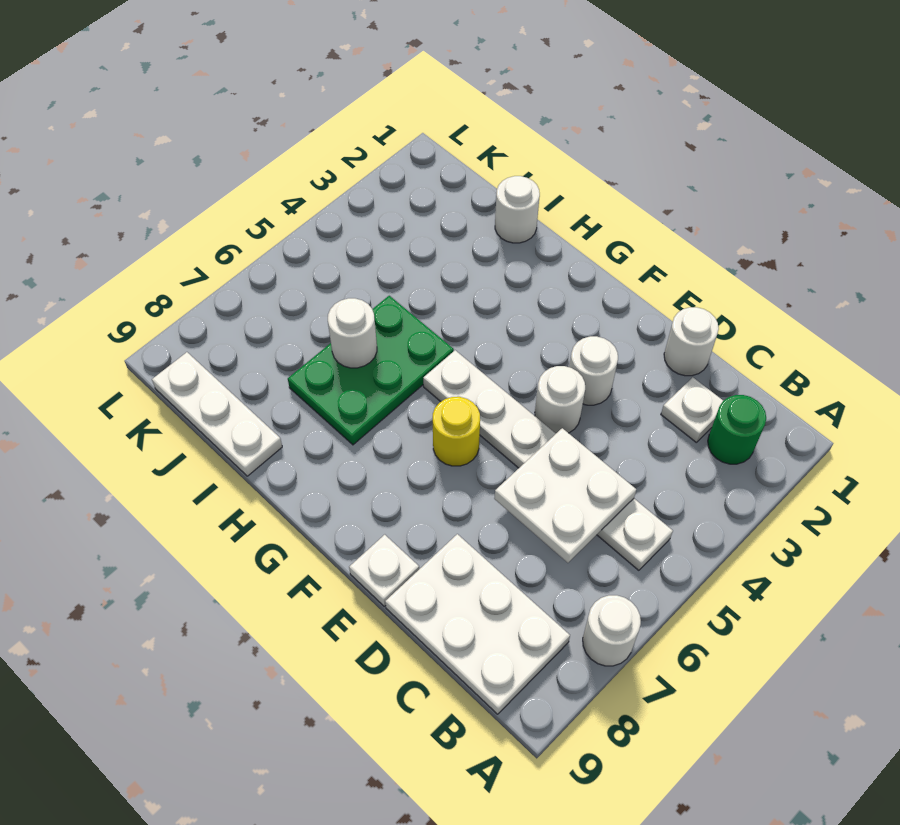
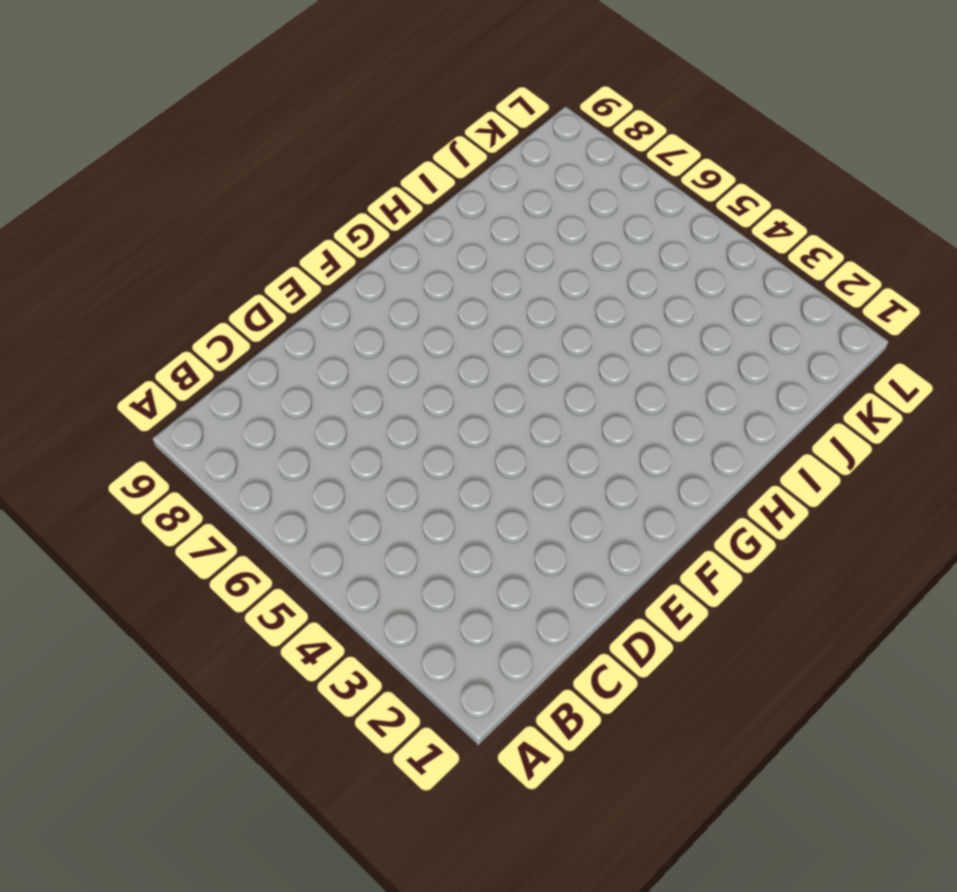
none -> white 1x1 round brick [583,595,641,666]
none -> green 1x1 round brick [708,395,766,464]
none -> white 1x6 plate [423,350,673,570]

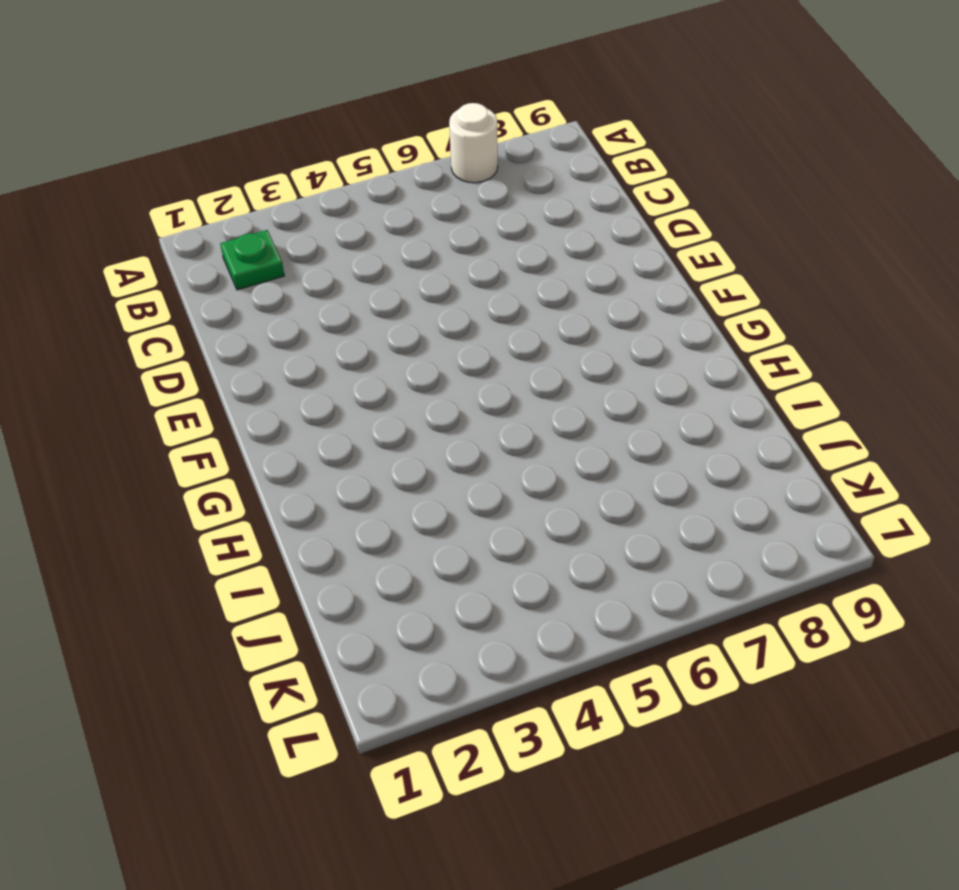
green 1x1 plate [220,230,284,290] -> green 1x1 round brick [708,395,766,464]
none -> white 1x6 plate [423,350,673,570]
none -> white 2x3 plate [385,534,570,714]
none -> white 1x1 plate [661,377,723,442]

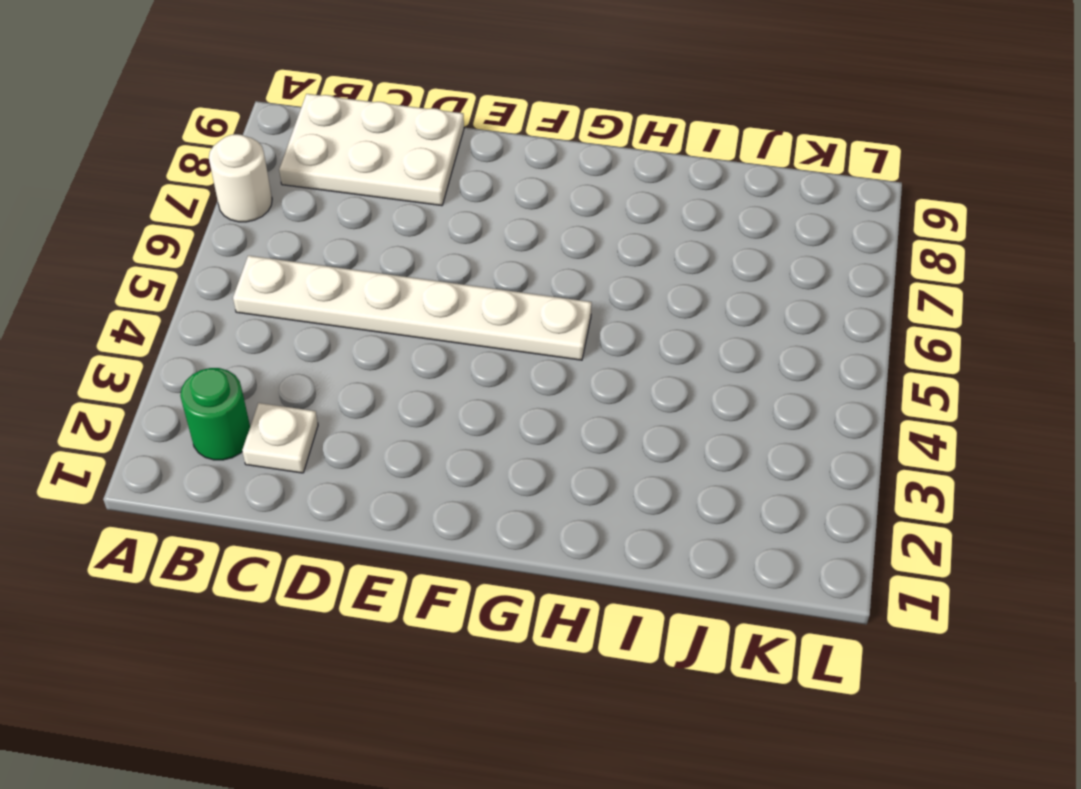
none -> white 1x1 round brick [664,307,719,376]
none -> white 1x1 round brick [569,336,618,405]
none -> white 1x1 round brick [535,366,585,433]

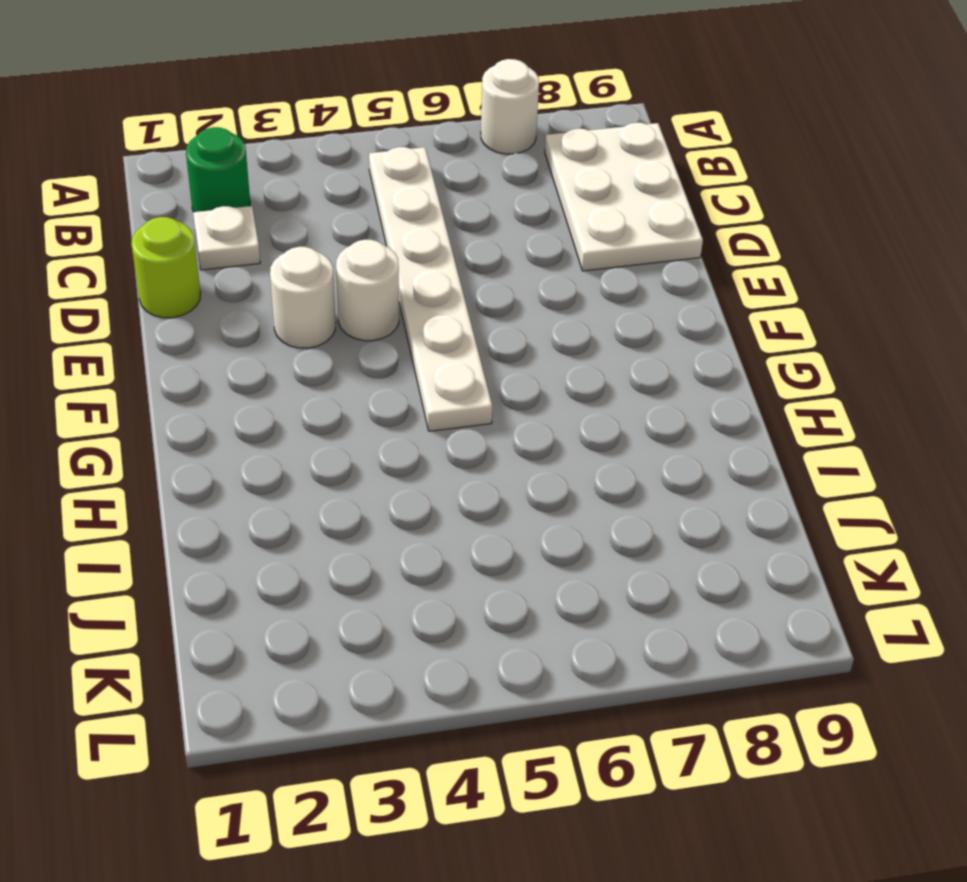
lime 1x1 round brick [131,217,201,318] -> white 1x1 round brick [664,307,719,376]
none -> white 1x1 plate [349,535,419,606]
none -> yellow 1x1 round brick [433,397,480,466]
none -> green 2x3 plate [288,296,454,445]

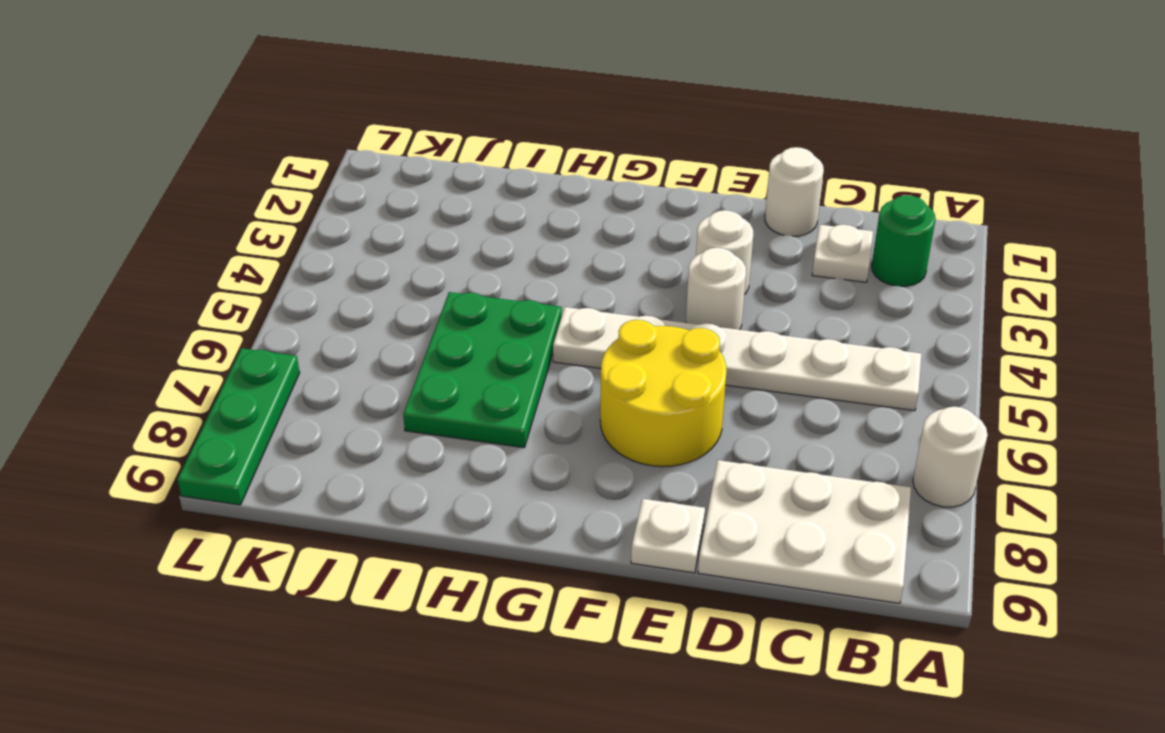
yellow 2x2 round brick [600,320,727,467] -> yellow 1x1 round brick [433,397,480,466]
green 1x3 plate [177,348,300,505] -> none
none -> white 1x1 round brick [495,176,540,243]
none -> white 1x3 plate [152,352,282,476]
none -> white 2x2 plate [494,428,636,563]

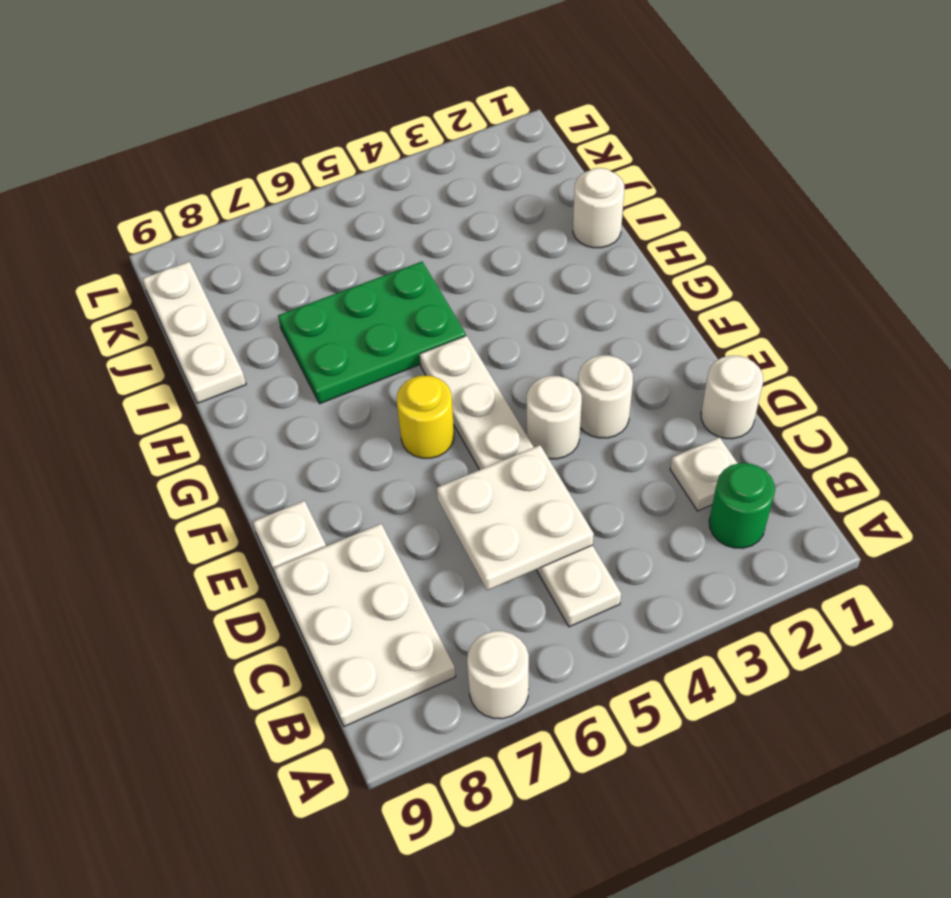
none -> white 1x1 round brick [328,298,377,368]

